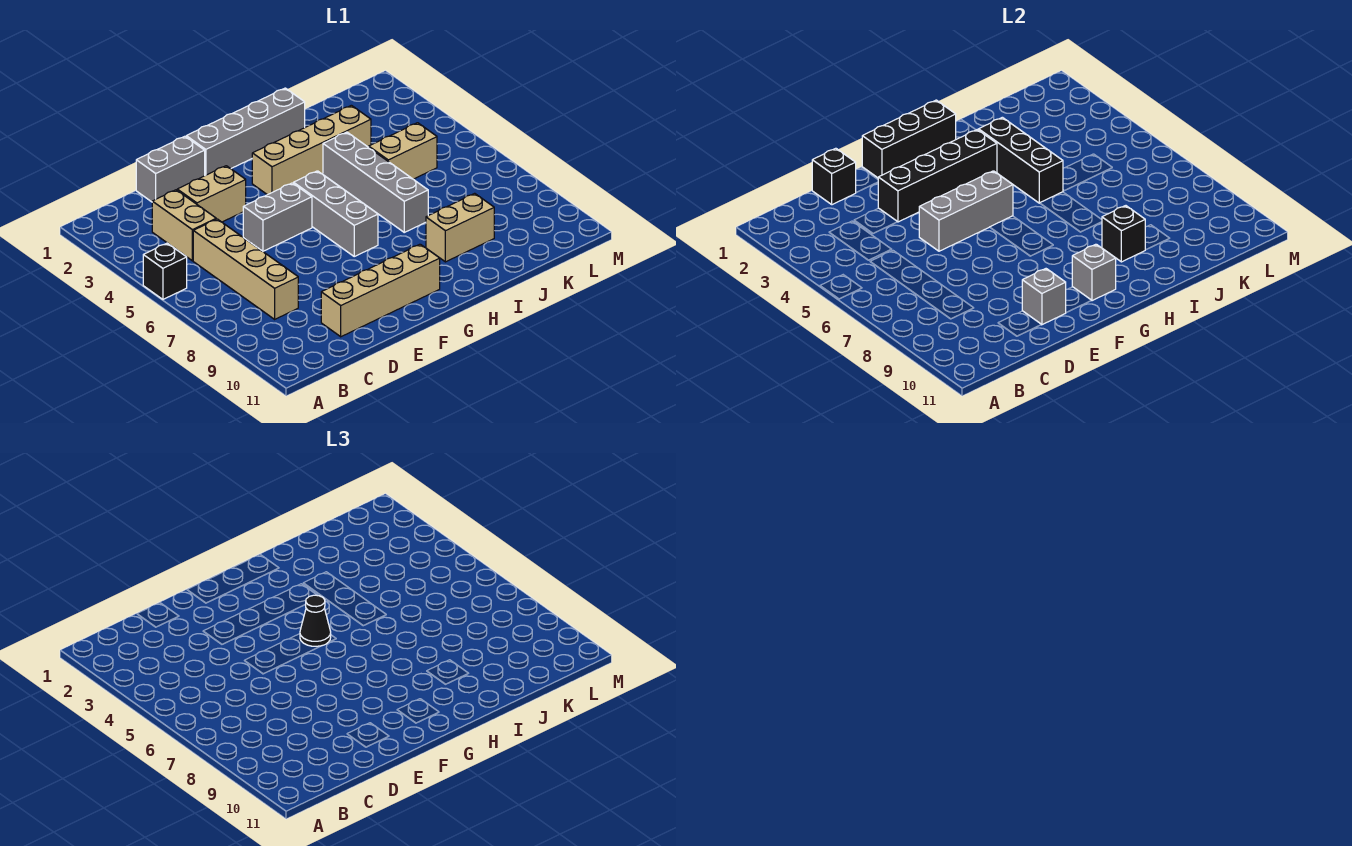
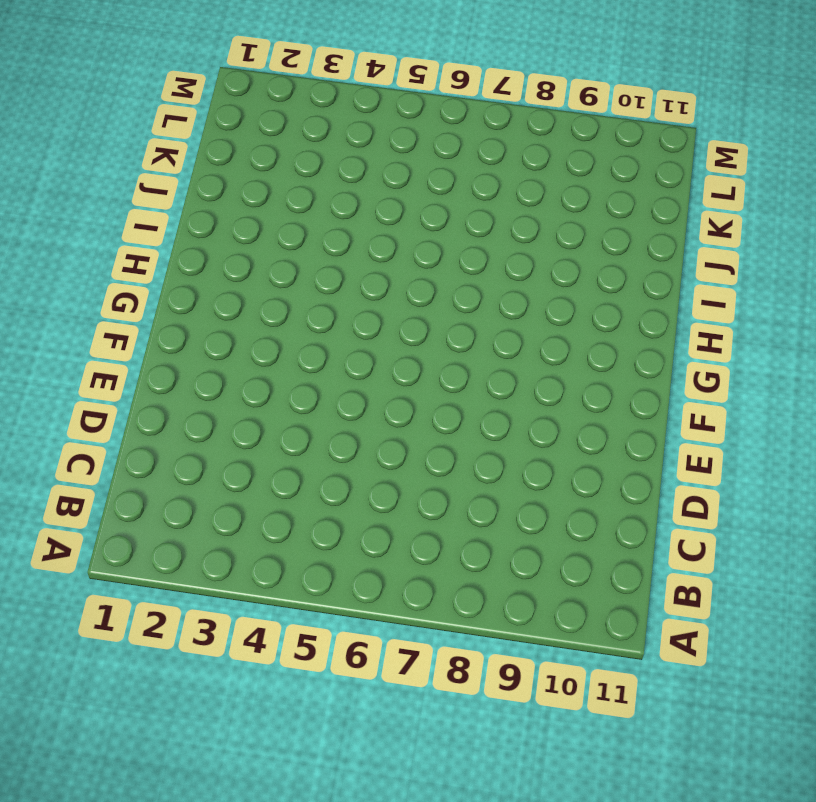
none -> black 1x1 brick [143,243,187,299]
none -> tan 1x2 brick [152,190,216,261]
none -> tan 1x4 brick [193,219,298,319]

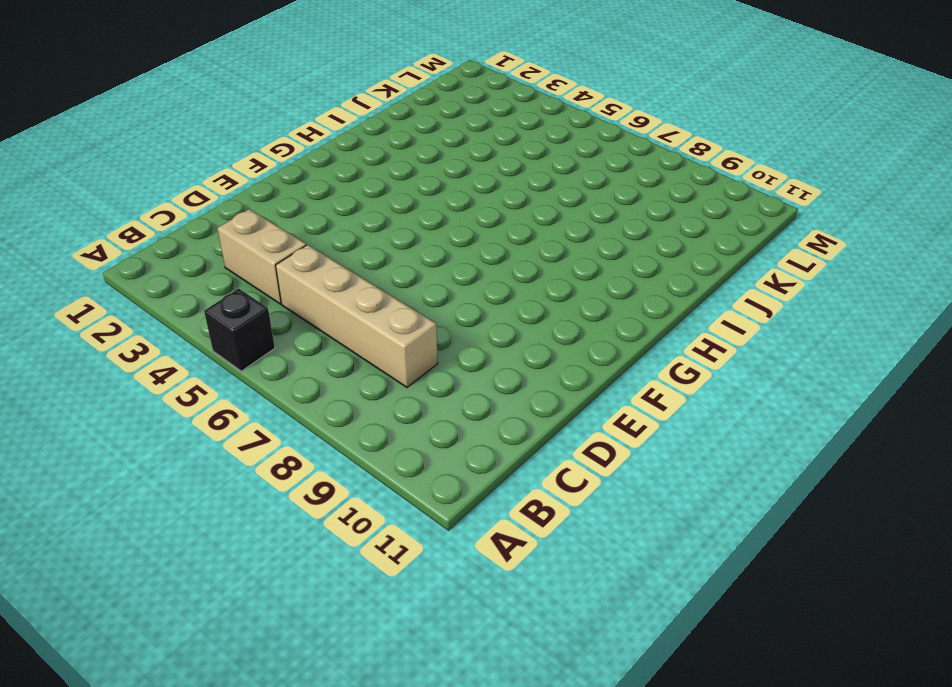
none -> grey 1x2 brick [136,136,205,202]
none -> tan 1x2 brick [177,166,246,222]
none -> tan 1x4 brick [321,244,440,337]

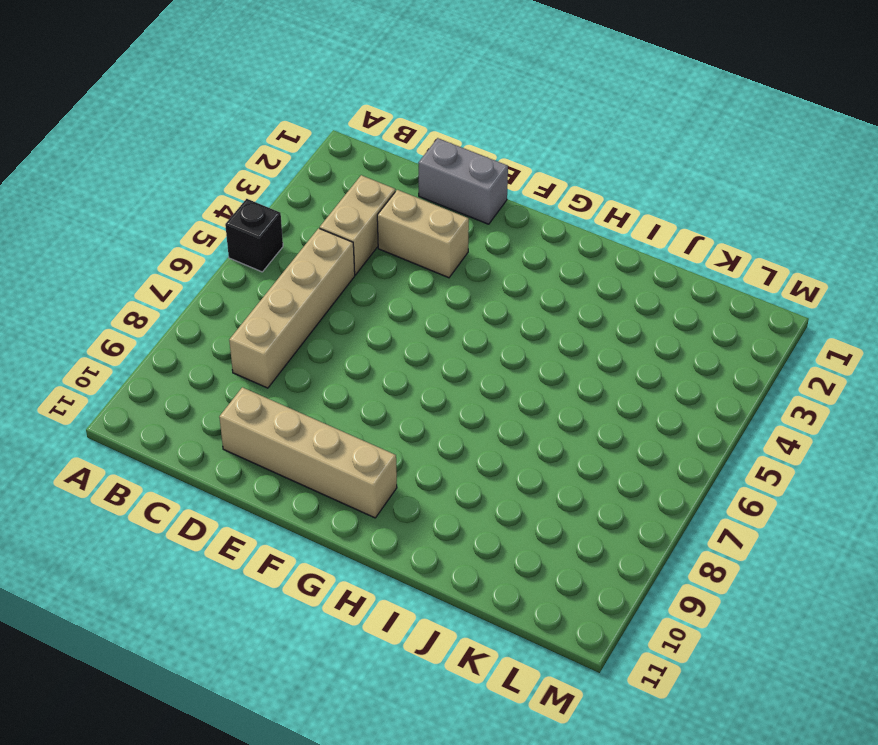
none -> grey 1x2 brick [243,183,312,251]
none -> grey 1x4 brick [186,88,305,175]
none -> tan 1x4 brick [252,105,371,195]

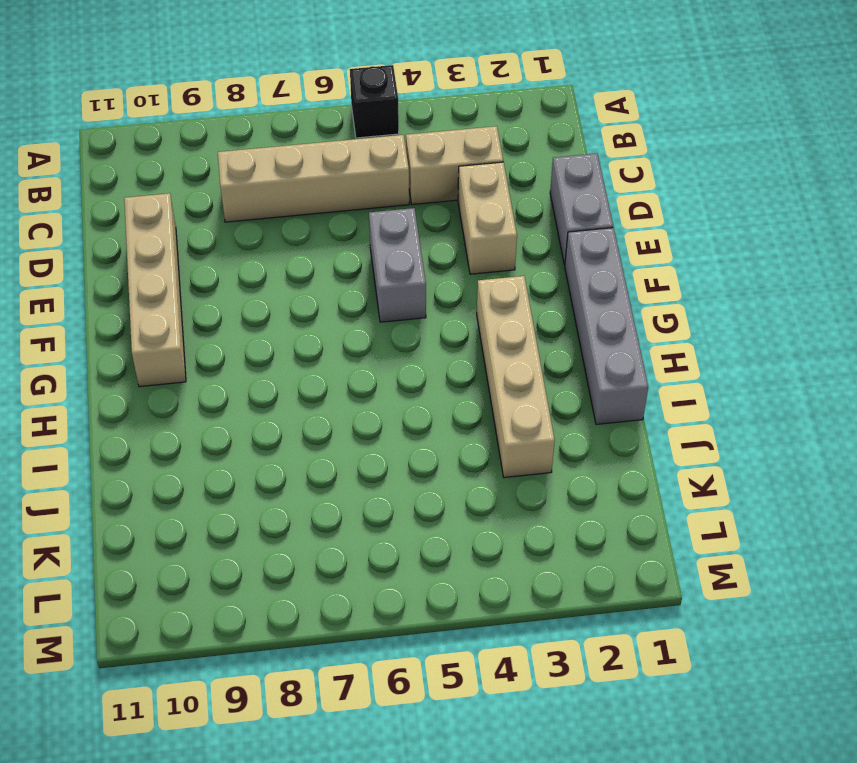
none -> grey 1x3 brick [294,171,378,256]
none -> grey 1x4 brick [323,132,428,232]
none -> tan 1x2 brick [426,193,494,262]

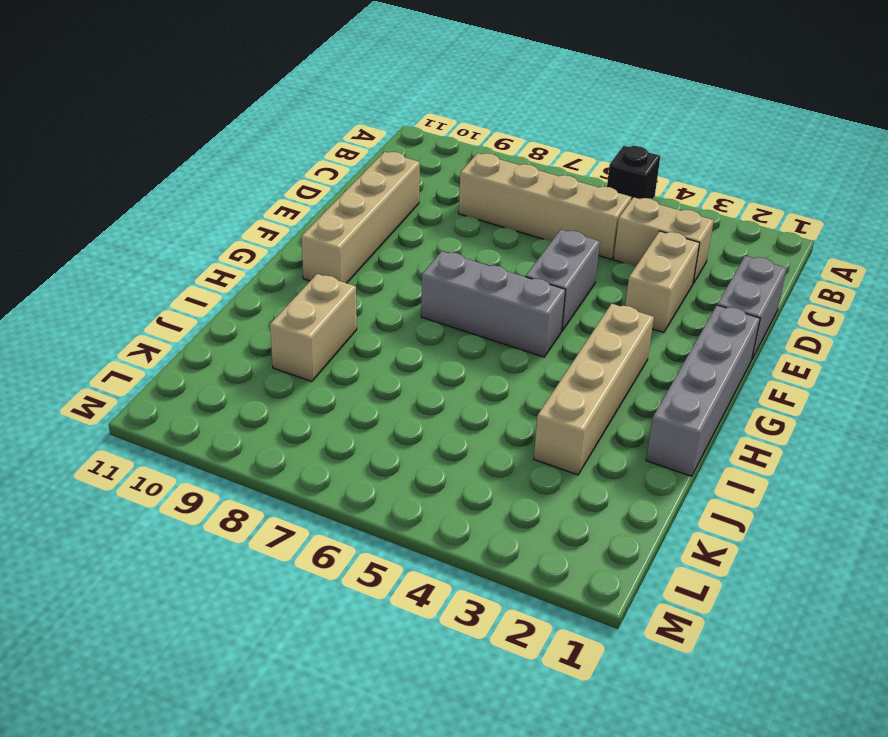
none -> grey 1x4 brick [323,132,428,232]
none -> tan 1x2 brick [369,123,437,179]
none -> black 1x1 brick [812,148,856,205]

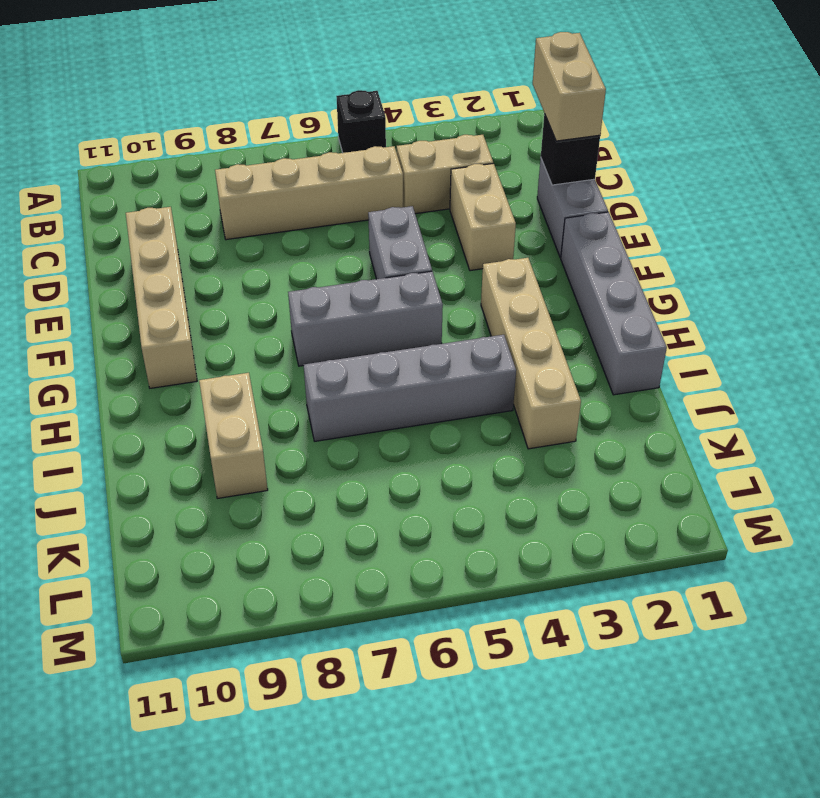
tan 1x2 brick [533,32,606,141] -> tan 1x2 brick moved to [369,123,437,179]
none -> black 1x4 brick [878,130,997,222]
none -> grey 1x3 brick [919,171,1013,251]
none -> grey 1x1 brick [1022,269,1066,325]

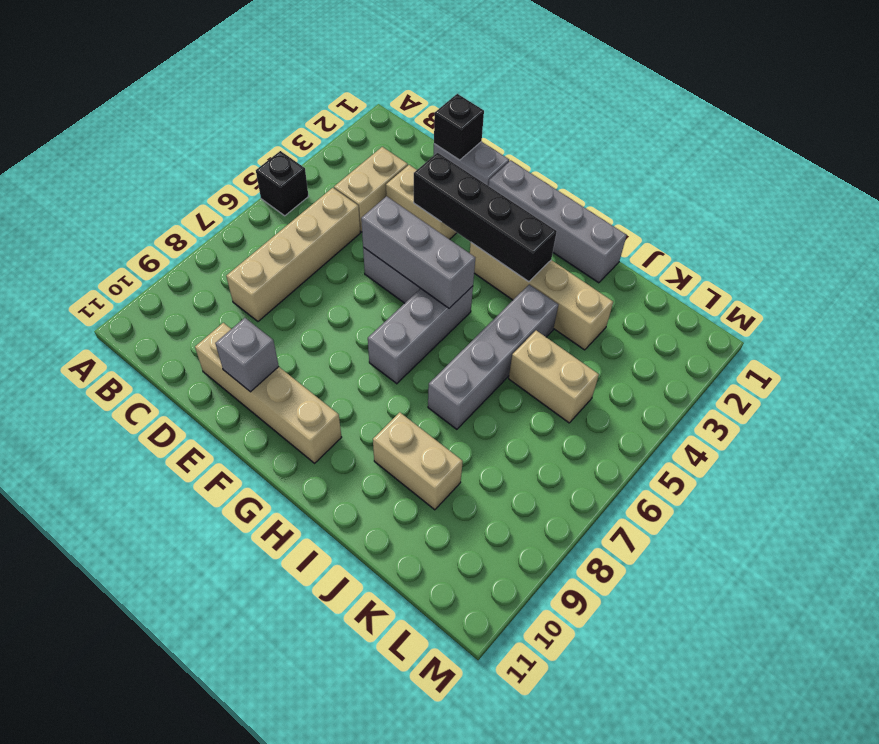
none -> black 1x3 brick [862,100,956,178]
none -> grey 1x1 brick [1072,244,1116,301]
none -> black 1x3 brick [979,117,1063,203]

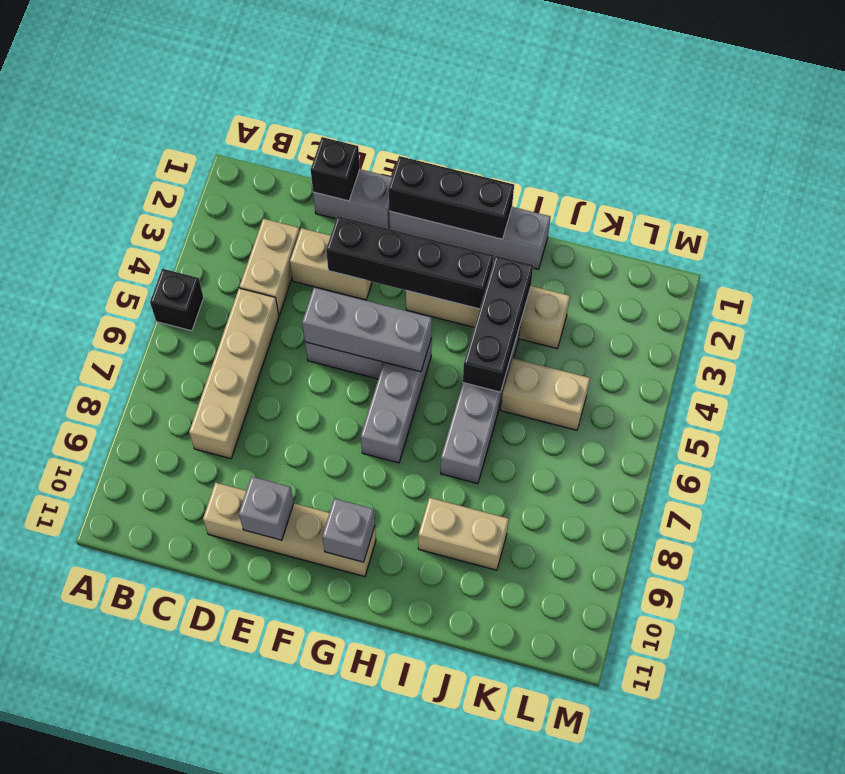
none -> black 1x1 brick [1102,206,1145,262]
none -> black 1x1 cone [300,595,331,646]

